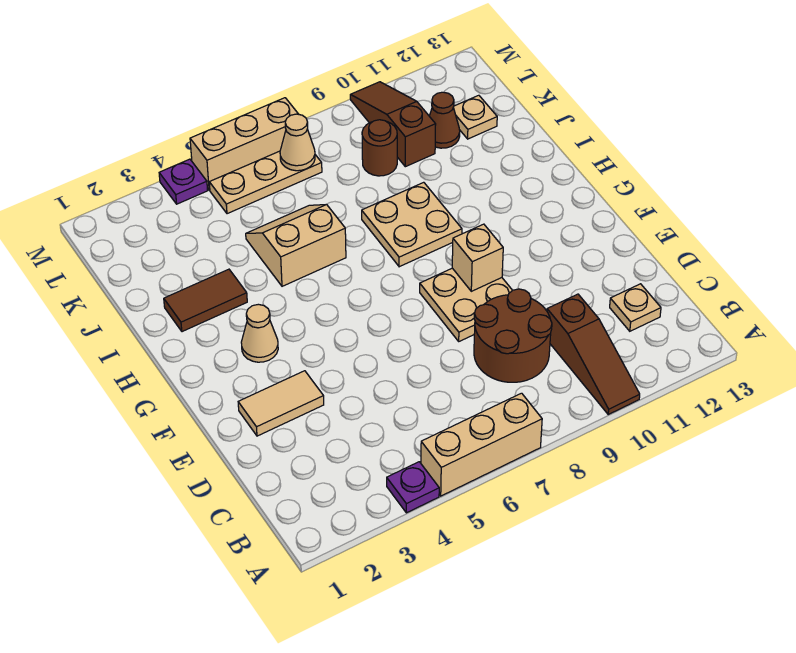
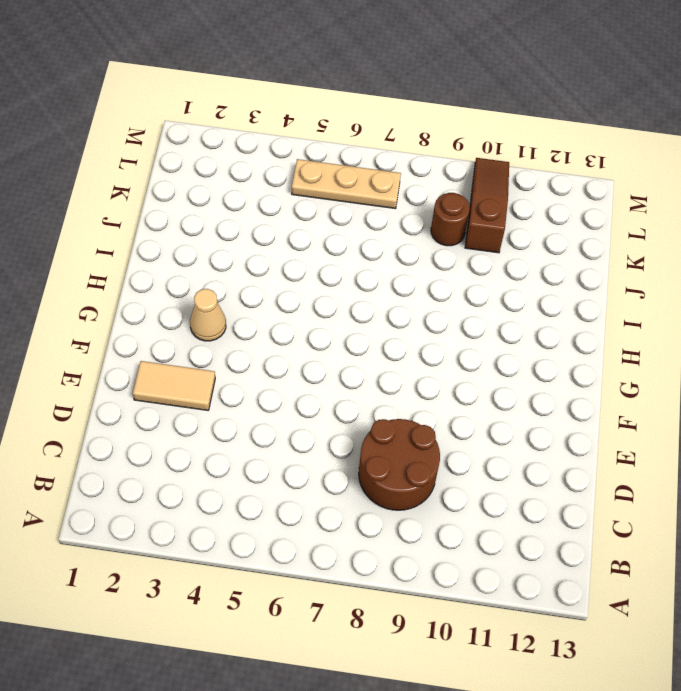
none -> purple 1x1 plate [387,462,439,513]
none -> tan 1x3 brick [421,393,542,496]
none -> brown 1x3 slope [547,294,640,414]

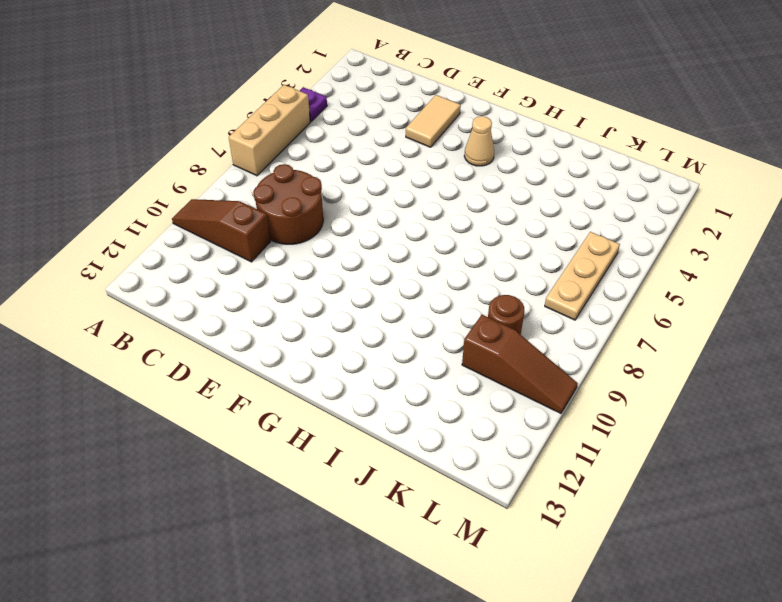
none -> tan 1x1 plate [610,284,661,331]
none -> tan 2x2 plate [420,268,513,341]
none -> tan 2x2 plate [362,182,462,267]

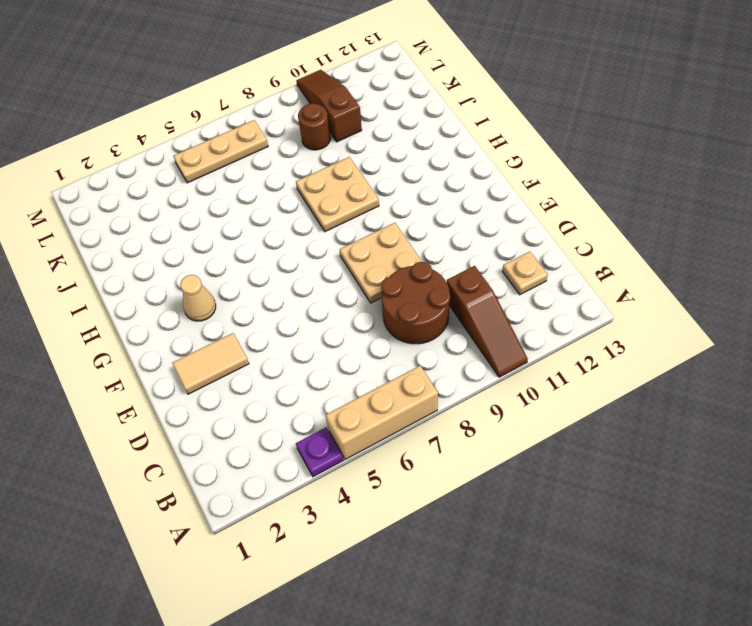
none -> brown 1x2 tile [164,269,247,332]
none -> tan 2x2 slope [246,204,346,286]
none -> brown 1x1 cone [429,92,460,148]

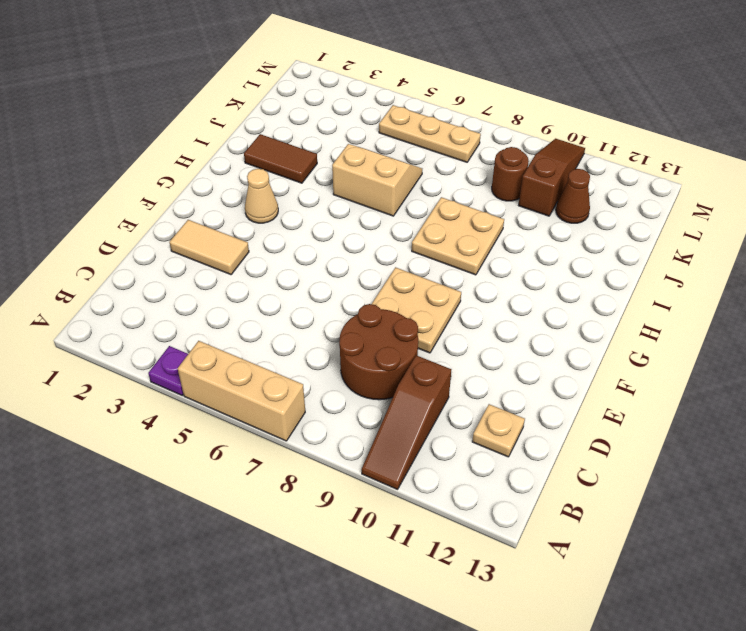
none -> tan 1x1 plate [453,95,497,139]
none -> purple 1x1 plate [159,159,208,204]
none -> tan 1x3 brick [190,98,298,190]

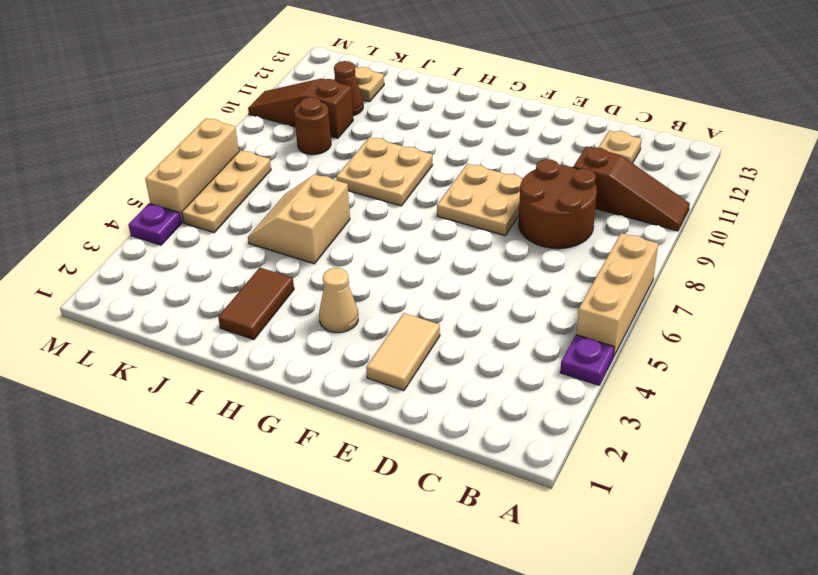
none -> tan 1x1 brick [452,224,503,291]
none -> tan 1x1 cone [280,114,315,171]

